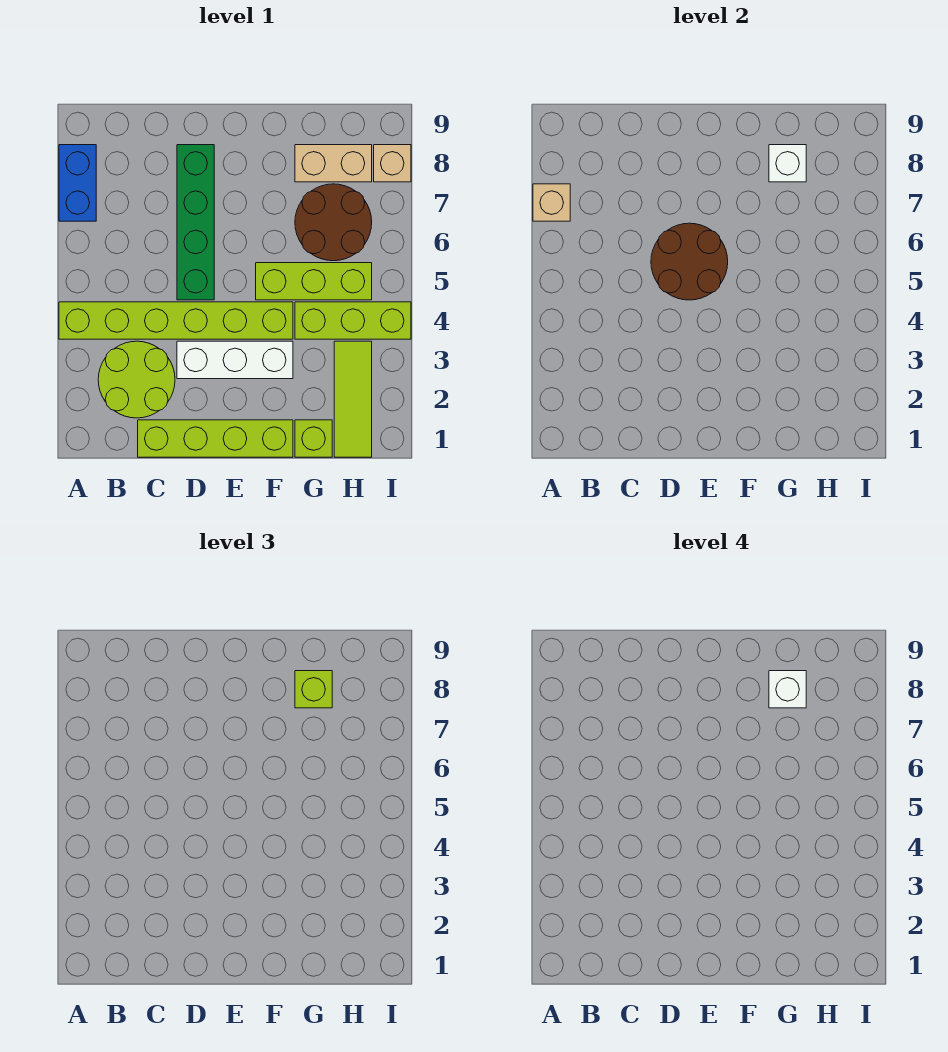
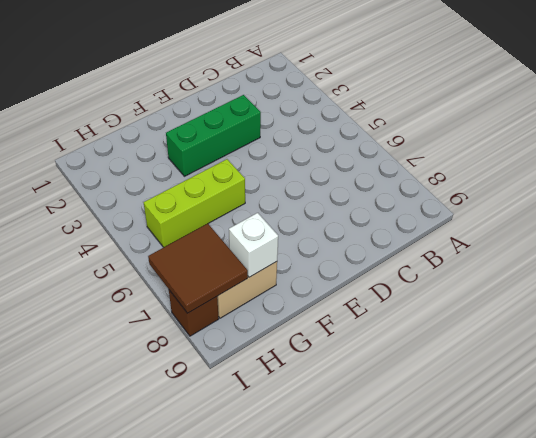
green 1x3 brick [166,95,261,176] -> white 1x3 brick [177,341,293,379]
brown 2x2 tile [148,224,248,313] -> none
brown 1x1 brick [169,290,219,336] -> tan 1x1 brick [374,145,411,182]
none -> lime 1x6 brick [59,302,293,339]
none -> blue 1x2 brick [59,145,96,221]
none -> lime 2x2 round brick [98,341,175,418]

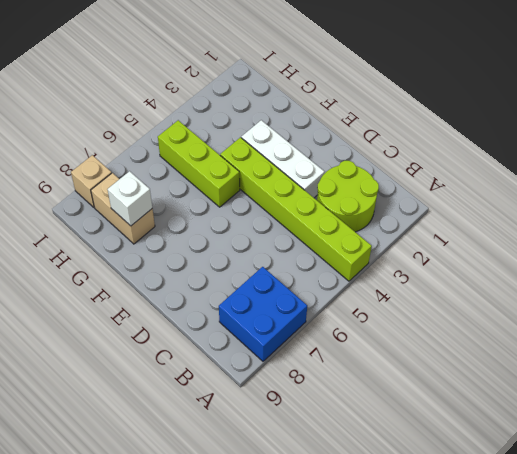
blue 2x2 brick [219,267,307,361] -> blue 1x2 brick [59,145,96,221]
none -> lime 1x4 brick [138,420,293,457]
none -> green 1x4 brick [177,145,214,300]
none -> lime 1x1 brick [295,420,332,457]

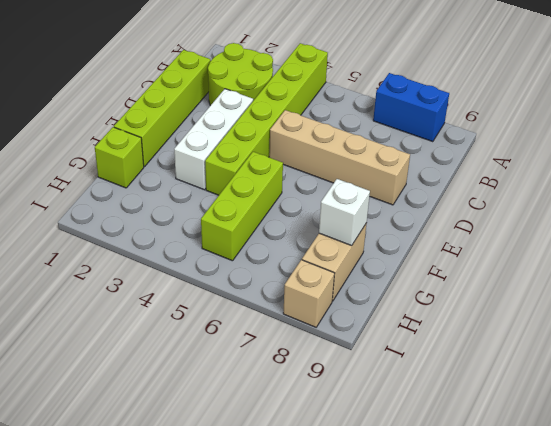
tan 1x4 brick [269,110,410,205] -> green 1x4 brick [177,145,214,300]
none -> lime 1x3 brick [295,302,411,339]
none -> brown 2x2 round brick [295,184,372,261]
none -> lime 1x3 tile [334,341,372,457]

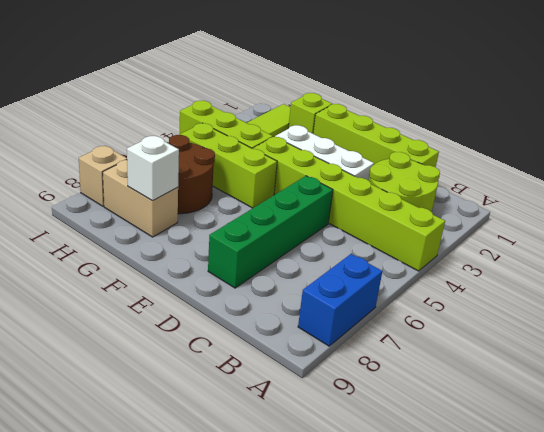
none -> tan 1x1 brick [533,184,570,221]
none -> brown 2x2 round brick [651,223,728,300]
none -> lime 1x1 brick [295,671,332,708]

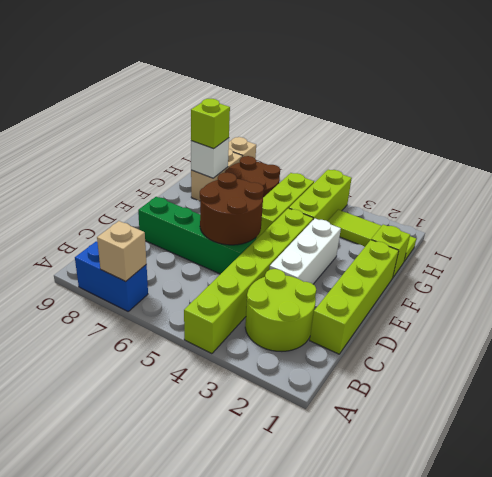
none -> white 1x1 brick [769,671,806,708]

